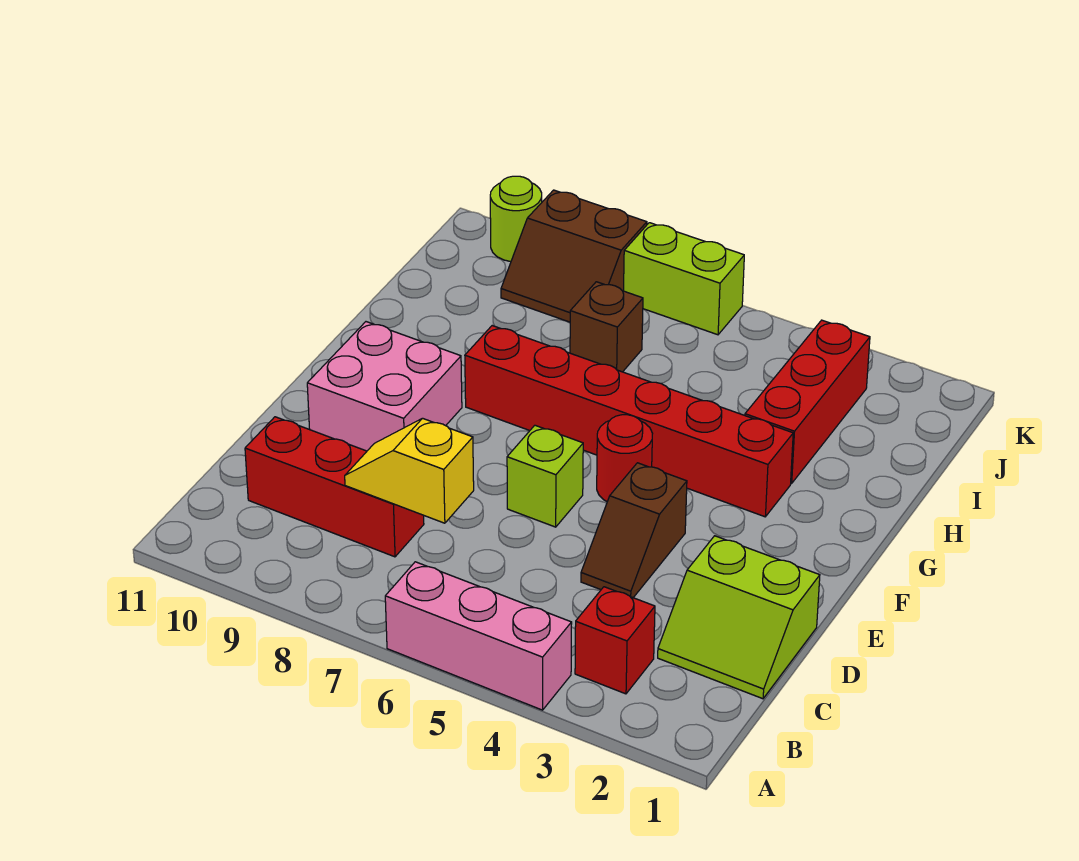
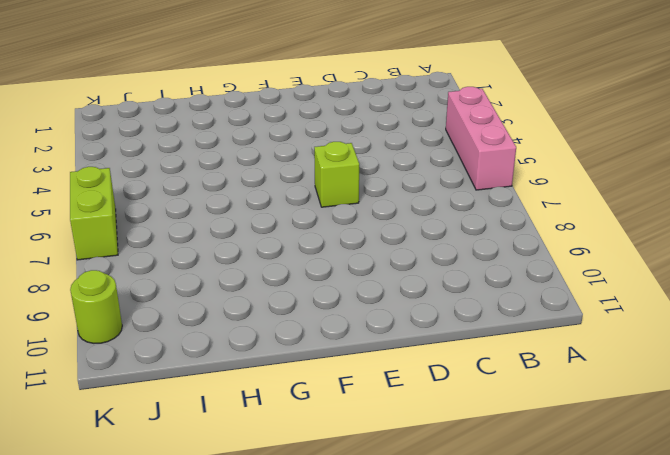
none -> red 1x1 brick [575,587,655,694]
none -> lime 2x2 slope [658,536,820,699]
none -> red 1x3 brick [245,417,424,557]

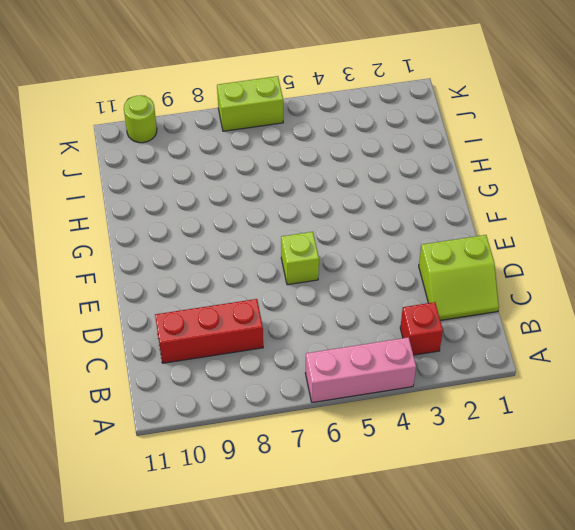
none -> brown 1x2 slope [581,463,687,598]
none -> pink 2x2 brick [307,322,462,451]
none -> red 1x1 round brick [597,415,653,502]

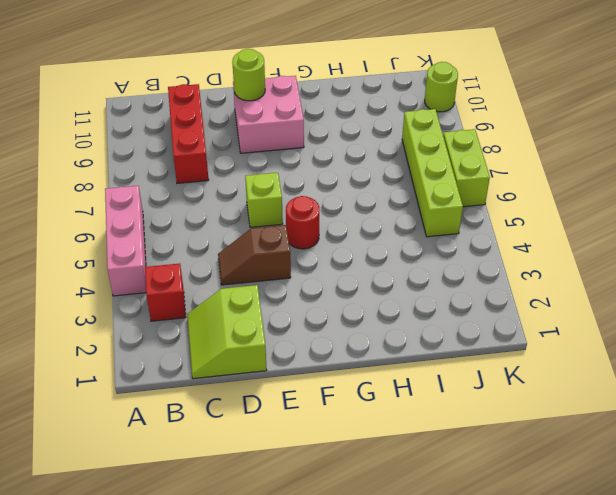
lime 1x1 round brick [232,49,265,101] -> none
lime 1x4 brick [402,109,463,237] -> brown 2x2 slope [501,190,647,322]
none -> red 1x6 brick [465,326,793,517]
none -> red 1x3 brick [745,320,870,483]
none -> brown 1x1 brick [570,282,643,372]

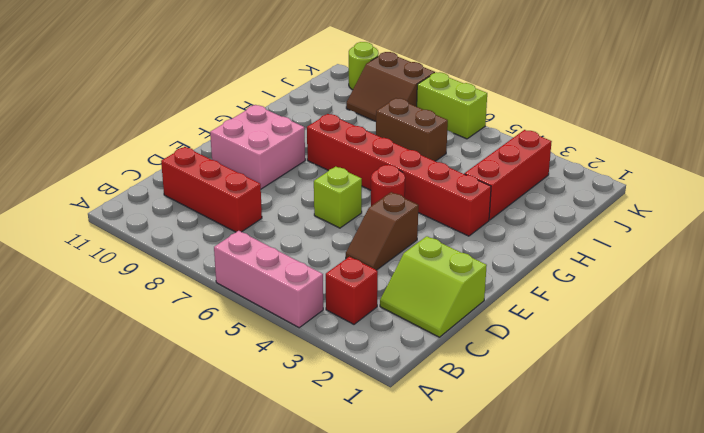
brown 1x2 brick [376,98,448,161] -> brown 1x1 brick [570,282,643,372]
none -> yellow 1x2 slope [345,418,474,523]

